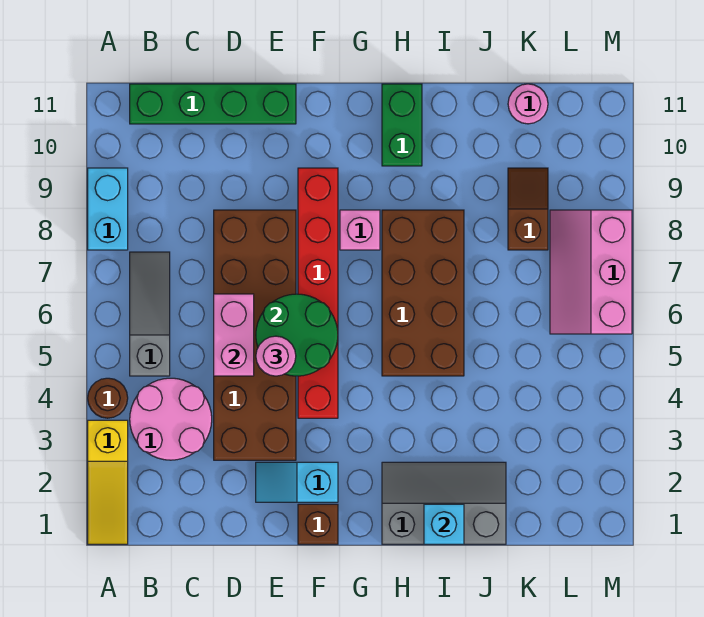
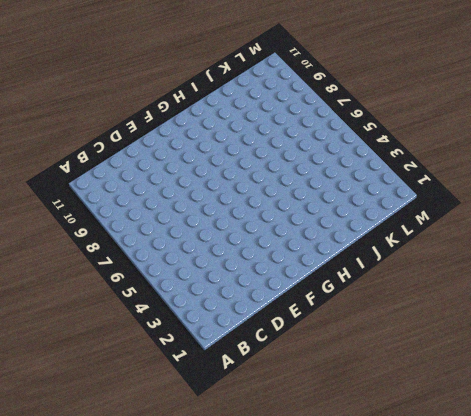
none -> yellow 1x3 slope [88,420,128,544]
none -> brown 1x1 round brick [88,378,128,418]
none -> cyan 1x2 brick [88,168,128,250]

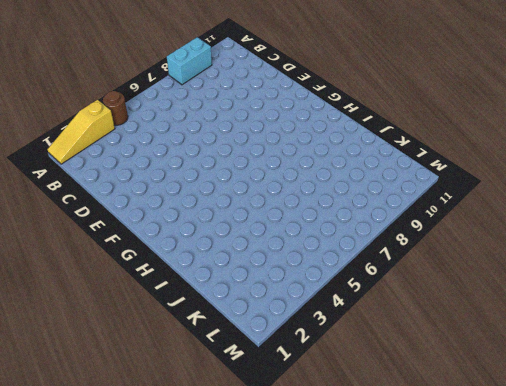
none -> pink 2x2 round brick [130,378,212,460]
none -> grey 1x3 slope [130,252,170,376]
none -> green 1x4 brick [130,84,296,124]

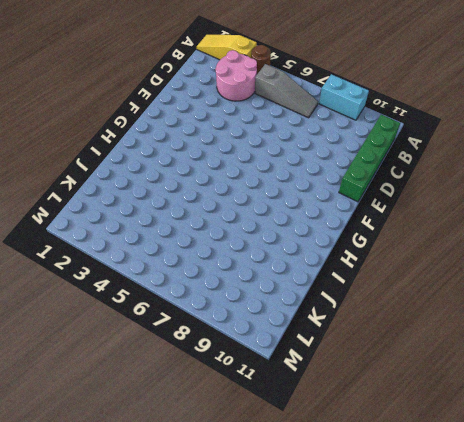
none -> brown 2x6 brick [214,210,296,460]
none -> cyan 1x2 slope [256,462,338,502]
none -> brown 1x1 brick [298,504,338,544]

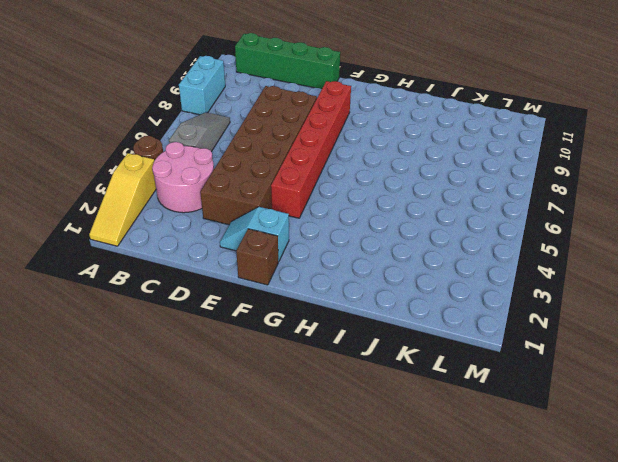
none -> pink 1x1 brick [340,210,380,250]
none -> grey 2x3 slope [382,462,506,544]
none -> brown 2x4 brick [382,210,464,376]

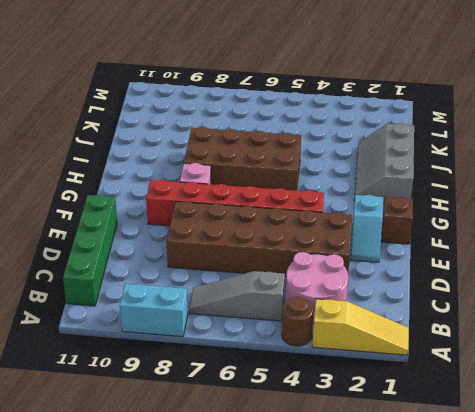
none -> green 1x2 brick [382,84,422,166]
none -> brown 1x2 slope [508,168,548,250]
none -> pink 1x1 round brick [508,84,548,124]

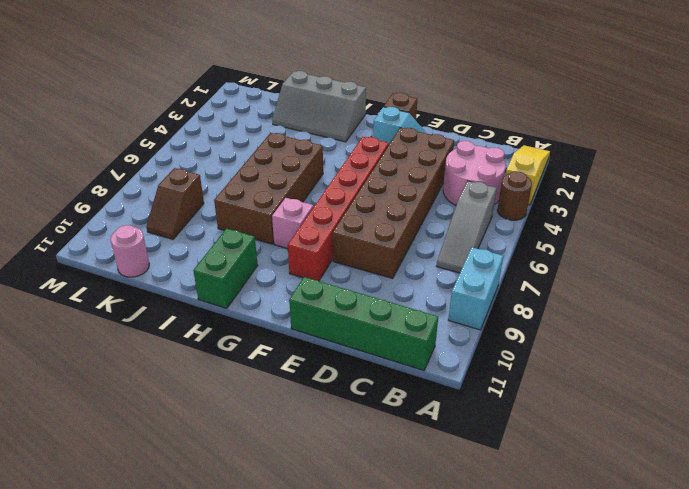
none -> pink 2x3 slope [550,210,632,334]
none -> pink 1x2 brick [214,294,254,376]
none -> green 2x2 round brick [256,294,338,376]

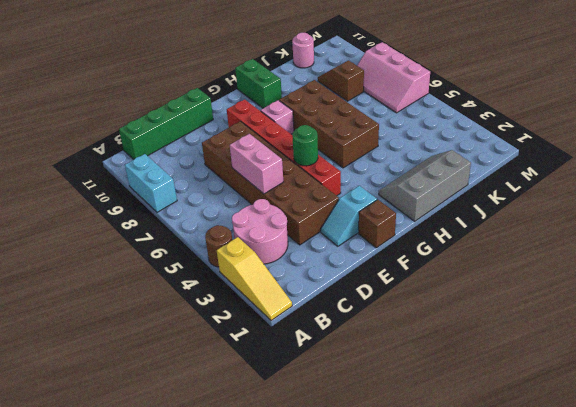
green 1x1 round brick [292,125,318,166] -> green 2x2 round brick [256,294,338,376]
none -> grey 1x3 slope [130,252,170,376]
none -> cyan 1x1 brick [424,504,464,544]
none -> pink 1x1 round brick [256,336,296,376]

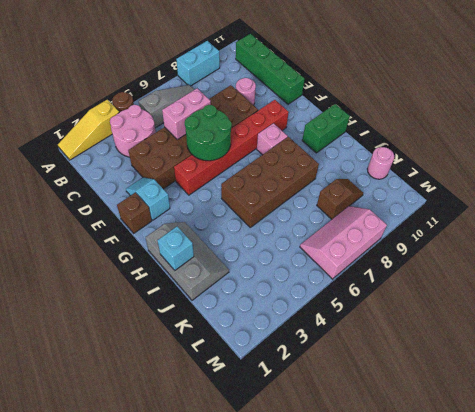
pink 1x1 round brick [236,78,256,105] -> pink 1x1 round brick moved to [256,336,296,376]

